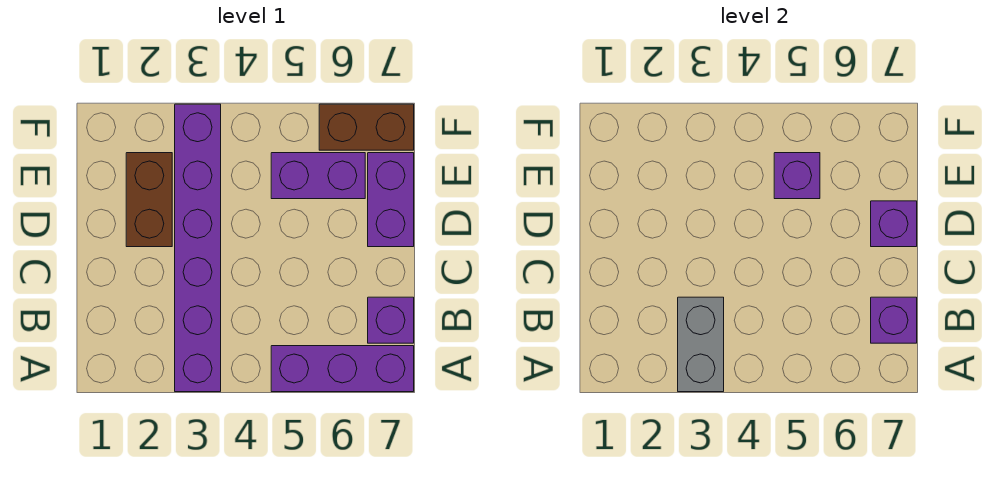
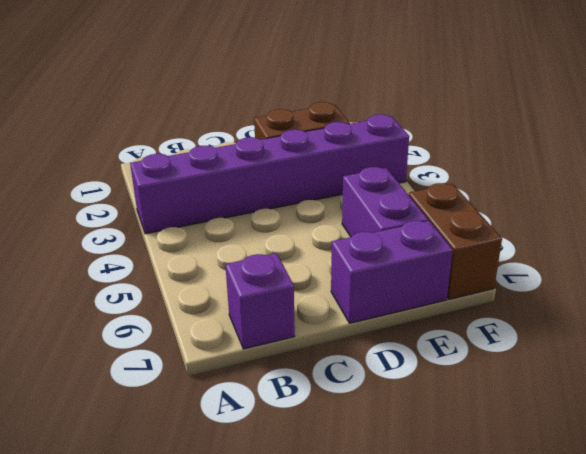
none -> purple 1x3 brick [271,346,414,392]
none -> grey 1x2 brick [678,297,724,392]

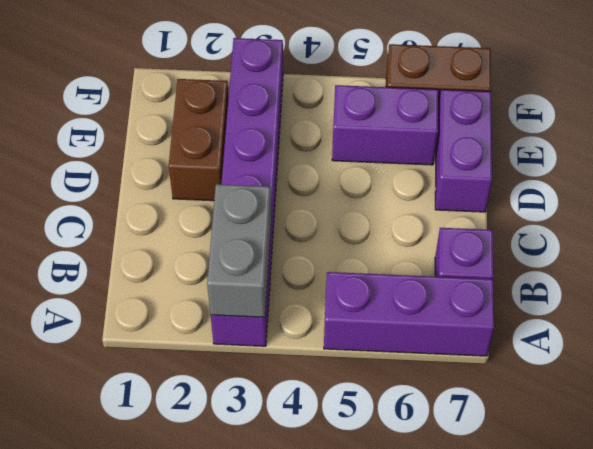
none -> purple 1x1 brick [871,297,917,343]
none -> purple 1x1 brick [871,201,917,247]

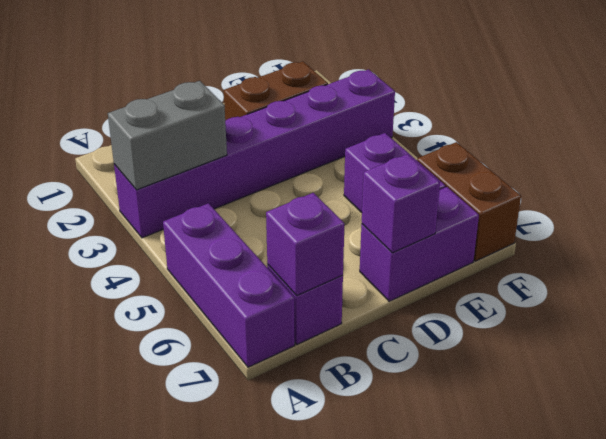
none -> purple 1x1 brick [774,153,820,199]

